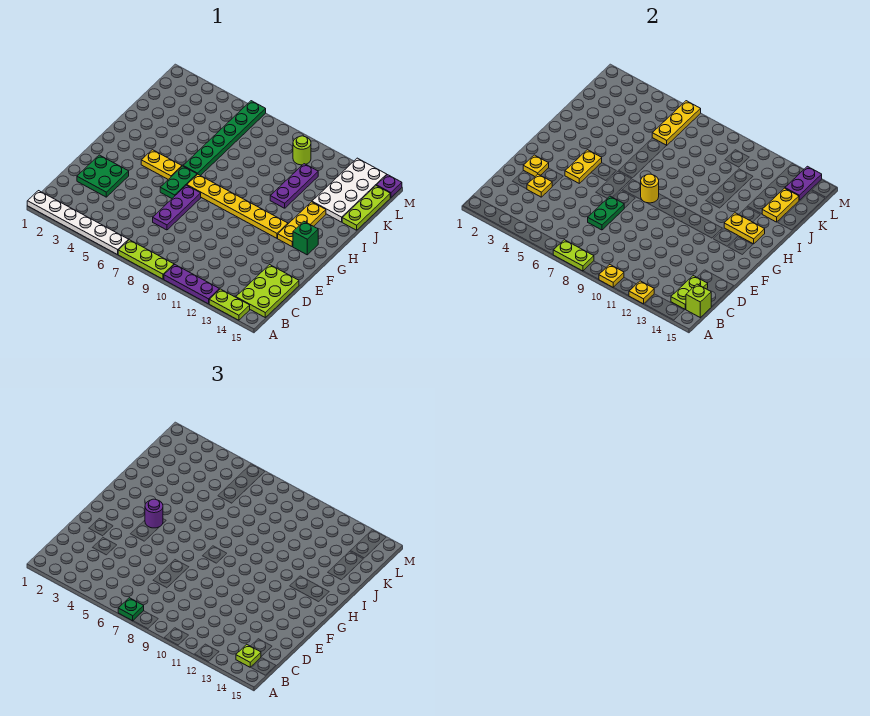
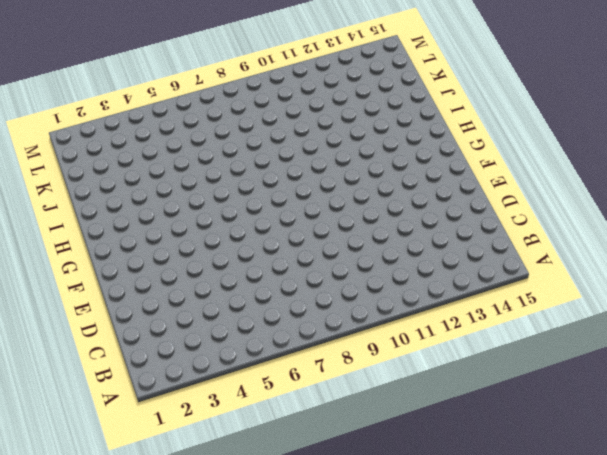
none -> white 1x6 plate [27,191,128,254]
none -> lime 1x3 plate [118,240,174,279]
none -> purple 1x3 plate [164,265,219,304]
none -> lime 1x2 plate [209,289,250,320]

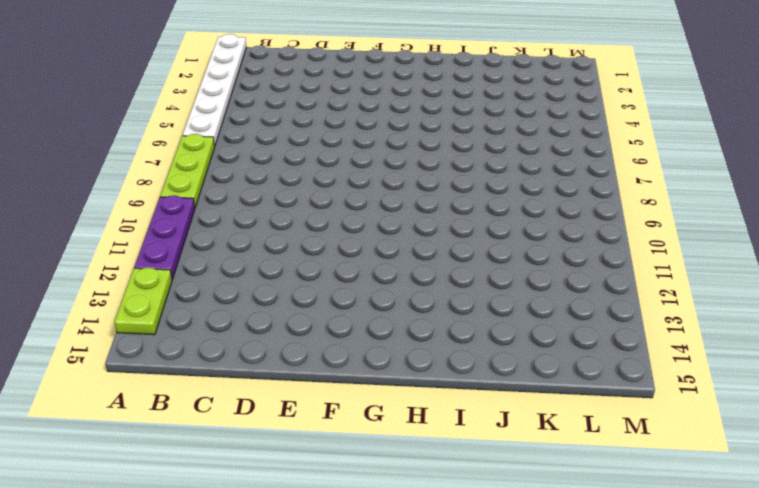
none -> lime 2x3 plate [236,265,299,317]
none -> green 2x2 plate [77,155,129,197]
none -> purple 1x3 plate [153,185,201,230]
none -> green 1x2 plate [160,166,197,198]

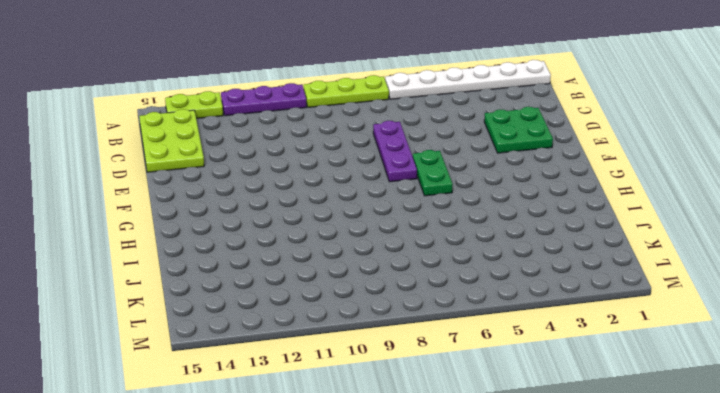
none -> yellow 1x2 plate [141,150,182,179]
none -> yellow 1x6 plate [187,174,288,238]
none -> yellow 1x3 plate [278,202,326,246]
none -> green 1x1 brick [293,221,318,255]

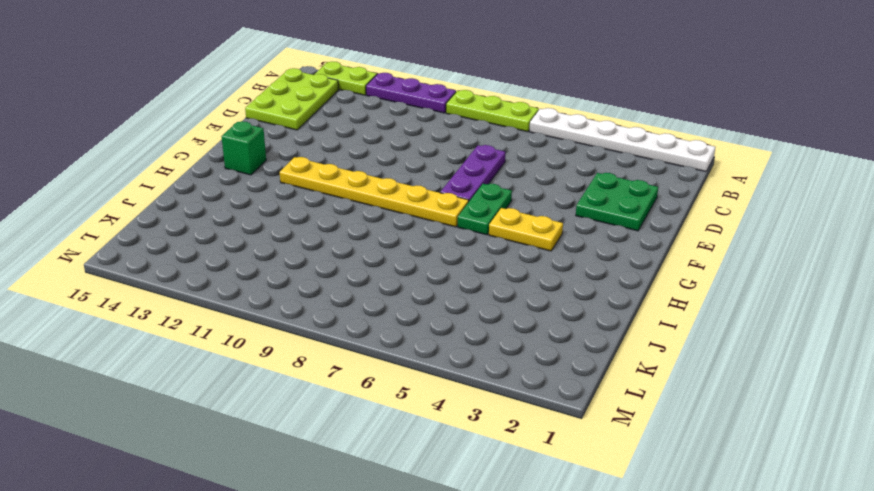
none -> yellow 1x3 plate [278,202,326,246]
none -> green 1x6 plate [183,101,266,176]
none -> purple 1x3 plate [270,164,318,208]
none -> white 2x4 plate [312,158,387,222]

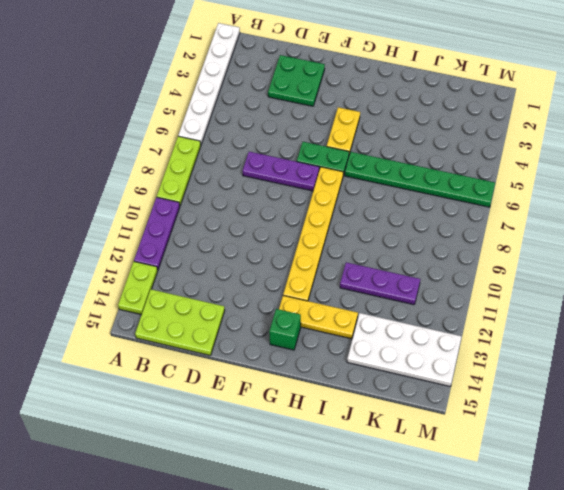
none -> lime 1x3 plate [342,186,390,230]
none -> lime 1x1 round brick [293,136,311,165]
none -> purple 1x1 plate [377,175,402,198]
none -> lime 1x2 plate [553,240,594,271]

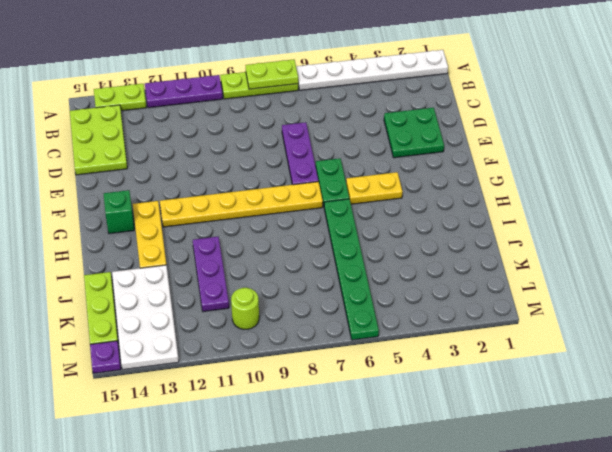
none -> yellow 1x1 plate [599,265,624,287]
none -> yellow 1x1 plate [629,281,654,304]
none -> lime 1x2 plate [671,276,708,309]
none -> lime 1x1 brick [686,284,711,317]

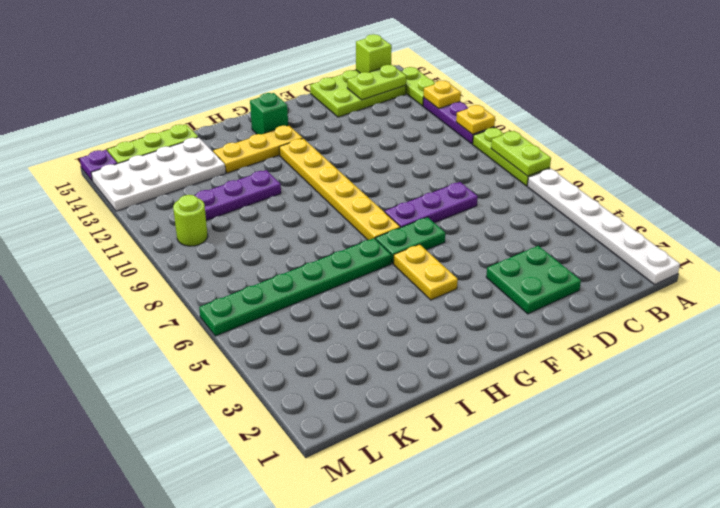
none -> yellow 1x1 plate [527,174,552,197]
none -> green 1x2 plate [588,196,624,230]
none -> yellow 1x1 plate [523,155,549,176]
none -> yellow 1x2 plate [565,150,602,183]

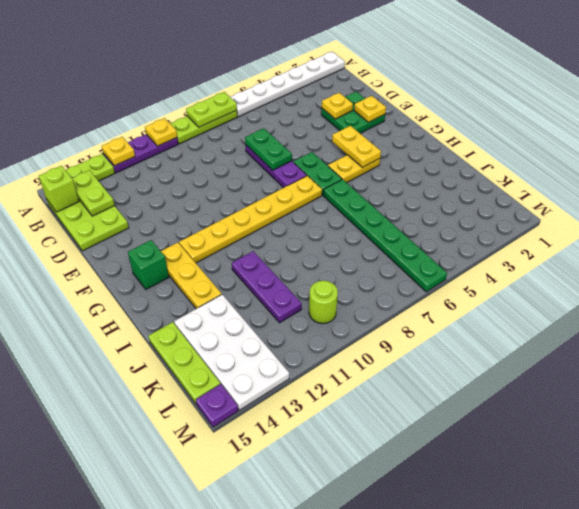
none -> yellow 1x1 round brick [641,174,659,203]
none -> yellow 1x2 plate [724,213,765,244]
none -> yellow 1x2 plate [762,188,799,222]
none -> yellow 1x3 plate [652,101,701,145]

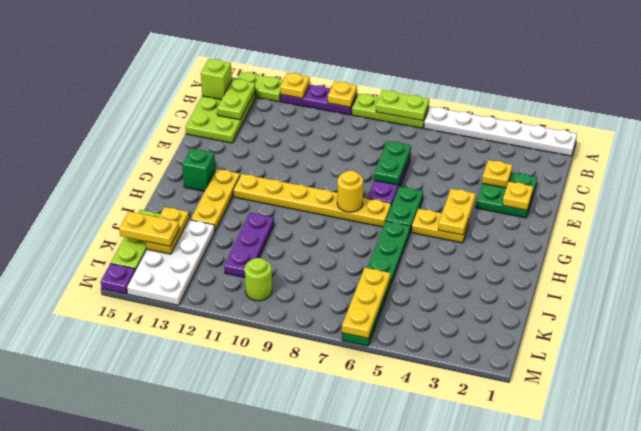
yellow 1x2 plate [119,211,179,246] -> yellow 1x2 plate moved to [724,213,765,244]
none -> purple 1x2 plate [785,166,822,200]
none -> green 1x1 plate [118,598,144,621]
none -> lime 1x1 plate [236,644,261,667]
none -> purple 1x1 round brick [145,499,163,528]

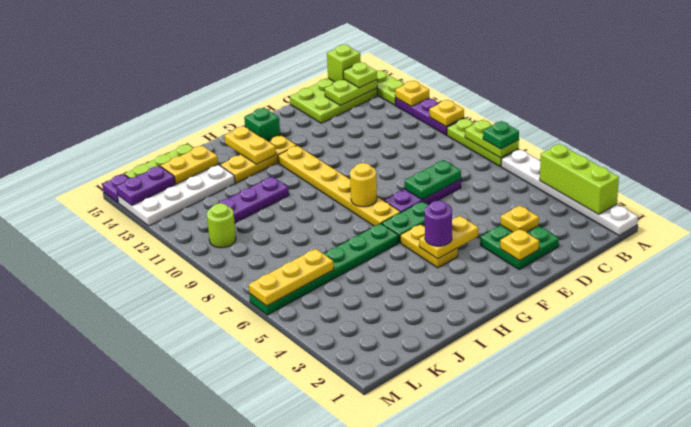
lime 1x3 brick [540,144,619,214] -> none

